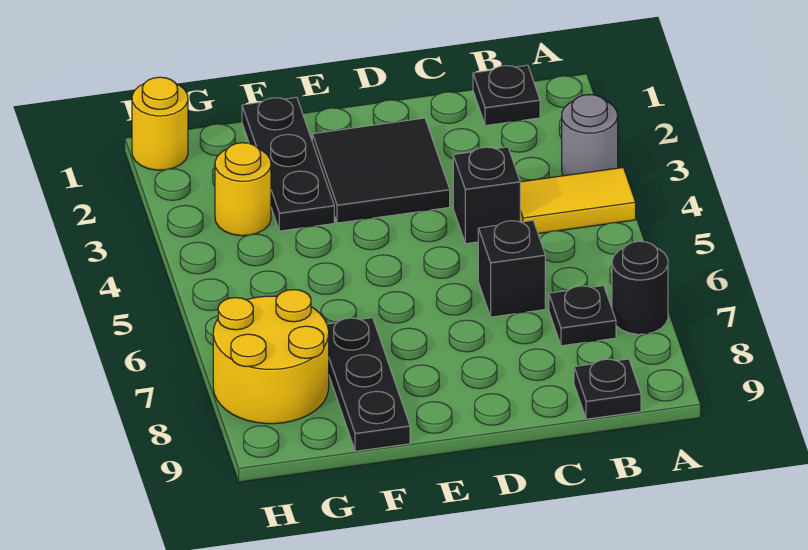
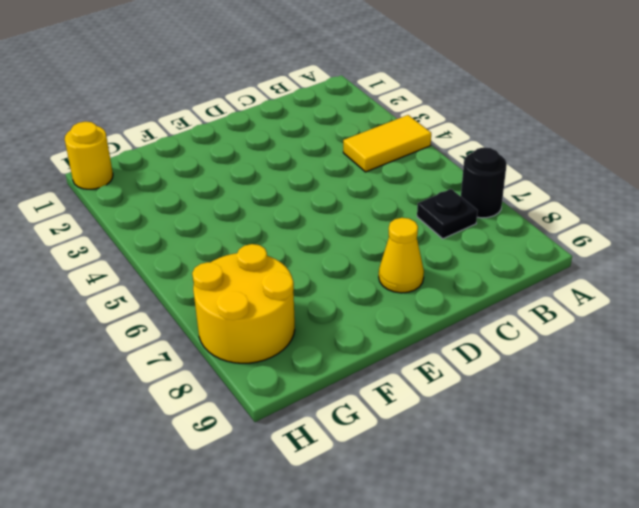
yellow 1x1 cone [379,218,424,293] -> none
none -> grey 1x1 round brick [562,95,618,176]
none -> black 1x1 plate [473,65,540,126]
none -> black 1x1 plate [574,359,641,419]

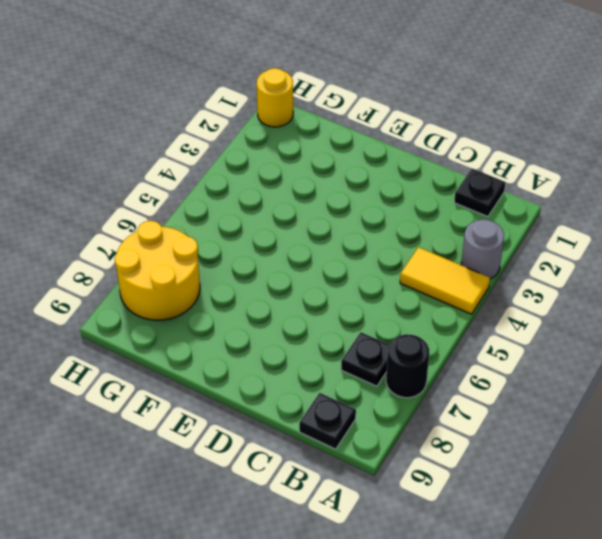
none -> black 1x1 brick [453,147,520,244]
none -> black 1x1 brick [478,220,545,317]
none -> black 2x2 tile [312,118,450,223]

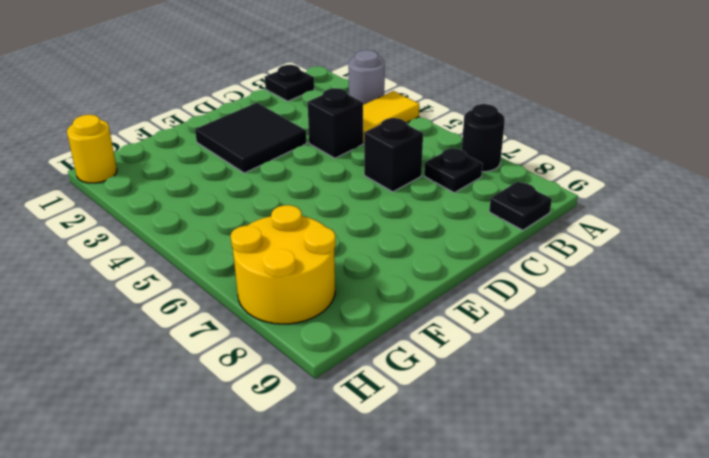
none -> black 1x3 plate [242,97,334,231]
none -> black 1x3 plate [327,318,410,451]
none -> yellow 1x1 round brick [215,143,271,236]

